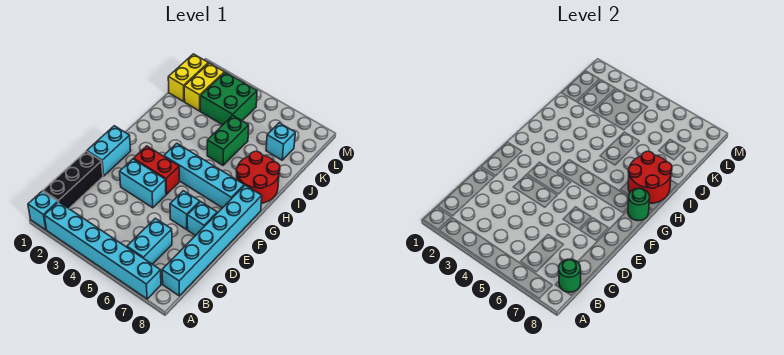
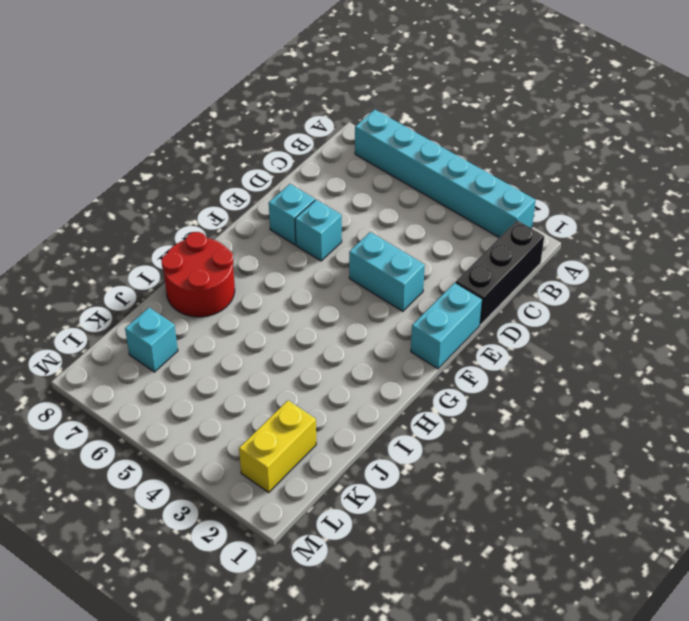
none -> cyan 1x1 brick [28,191,58,230]
none -> cyan 1x2 brick [127,218,172,264]
none -> cyan 1x6 brick [162,185,262,296]

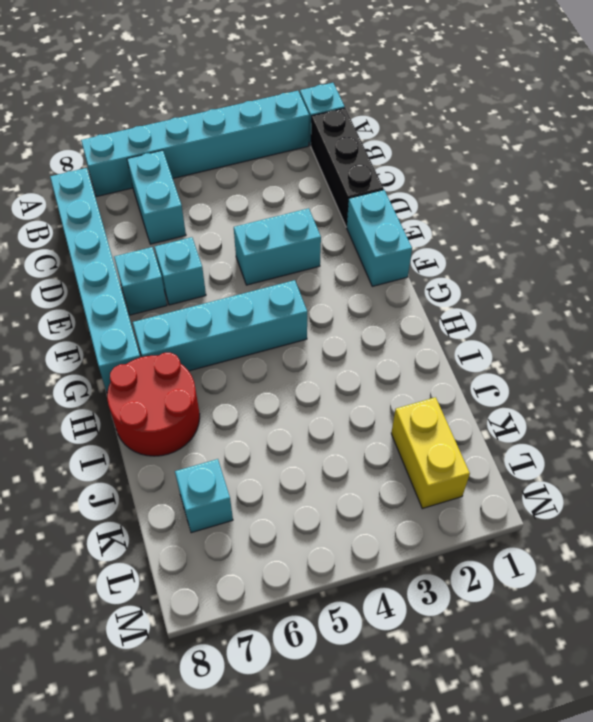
none -> red 1x2 brick [134,146,179,194]
none -> green 1x2 brick [207,116,249,165]
none -> yellow 1x2 brick [168,54,208,101]

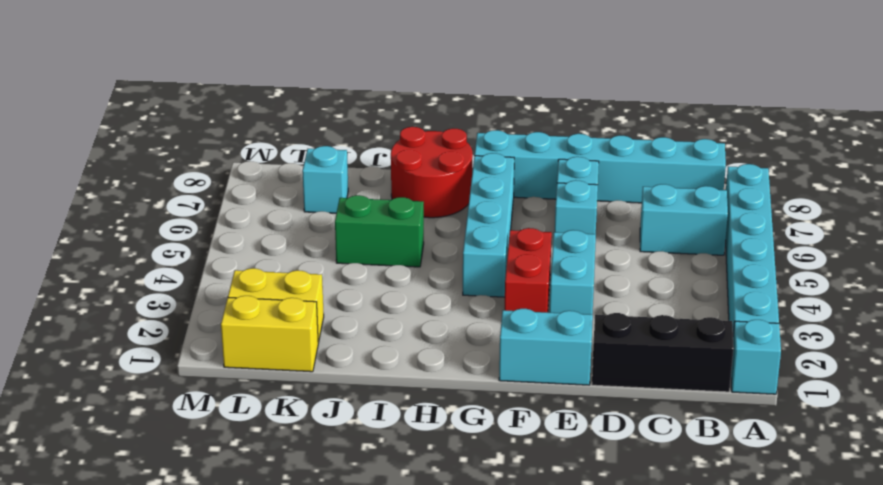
none -> green 2x2 brick [200,72,257,125]
none -> green 1x1 round brick [559,259,581,292]
none -> green 1x1 round brick [628,188,650,221]

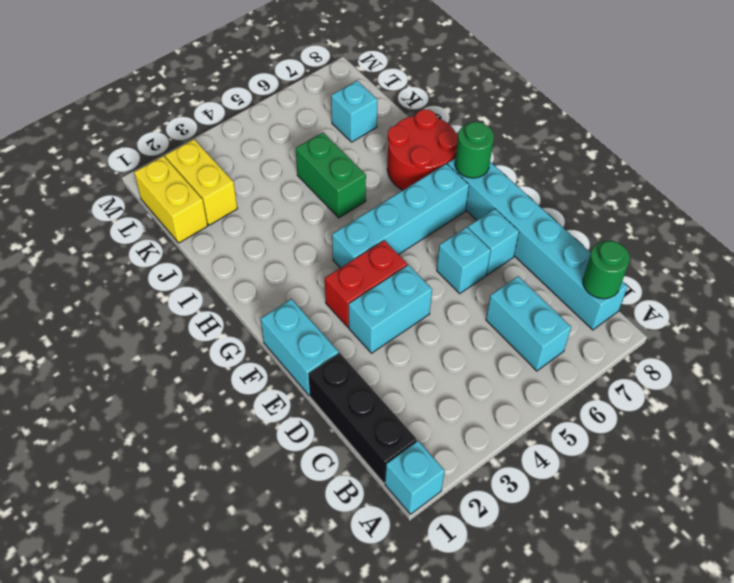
none -> cyan 1x6 brick [44,202,161,299]
none -> green 2x2 brick [200,72,257,125]
none -> red 2x2 round brick [628,151,672,203]

